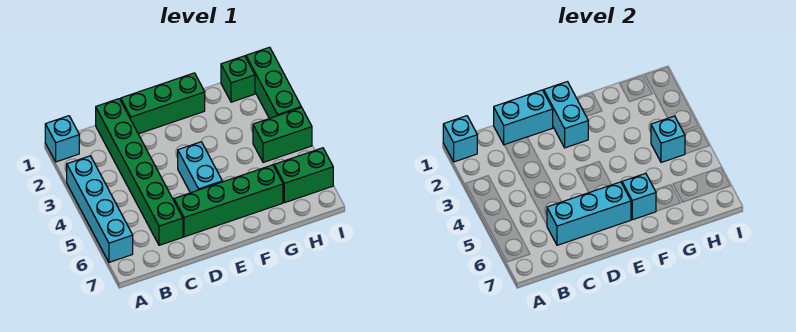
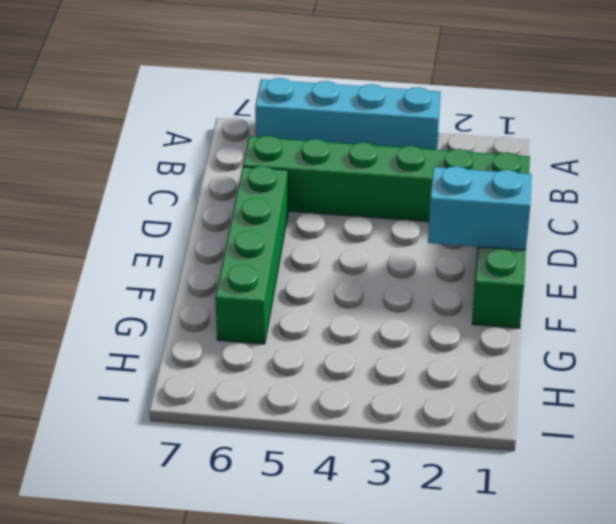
none -> cyan 1x1 brick [45,116,79,162]
none -> cyan 1x2 brick [178,142,222,193]
none -> green 1x1 brick [221,56,255,102]

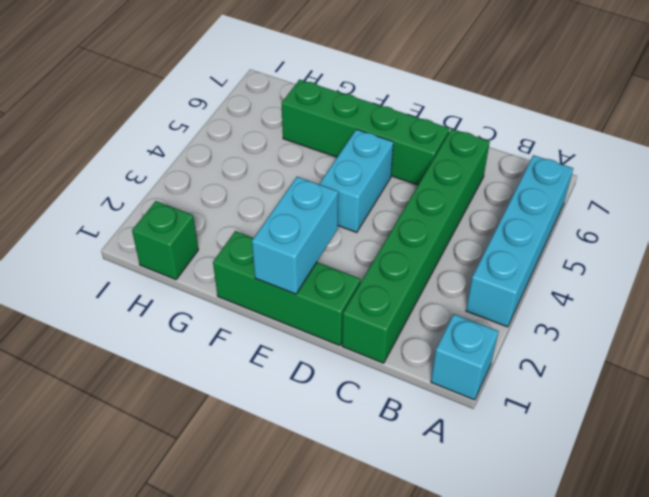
none -> green 1x2 brick [253,107,312,162]
none -> green 1x2 brick [274,148,333,203]
none -> green 1x3 brick [246,47,301,119]

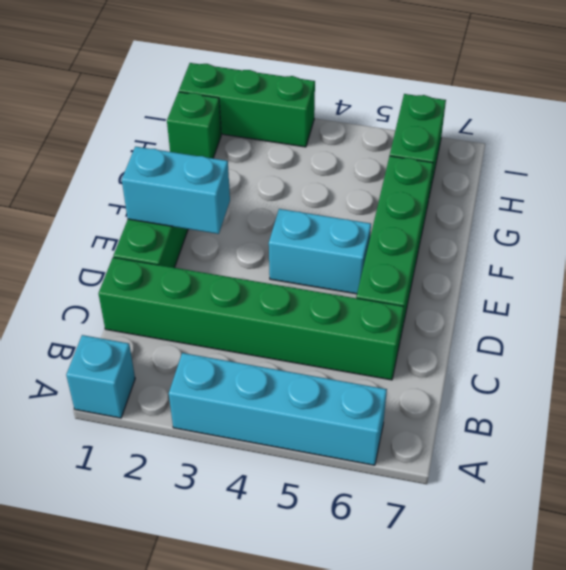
none -> green 1x2 brick [253,107,312,162]
none -> cyan 1x1 brick [443,116,477,162]
none -> cyan 1x2 brick [494,90,553,145]

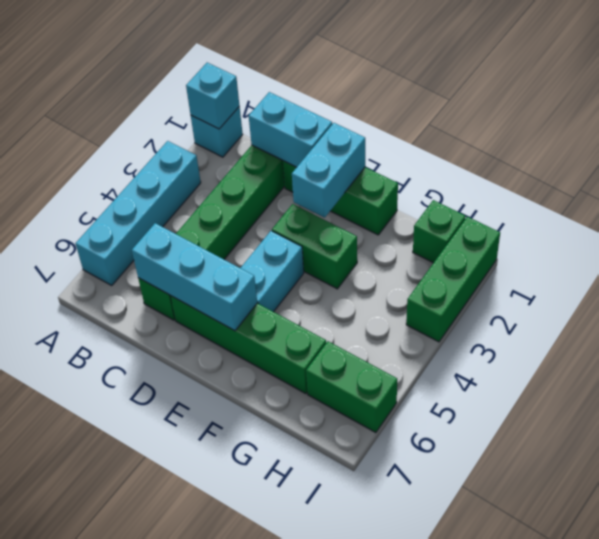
green 1x2 brick [272,204,357,289] -> green 1x2 brick moved to [253,107,312,162]
none -> cyan 1x1 brick [622,173,656,220]
none -> cyan 1x1 brick [651,116,685,162]

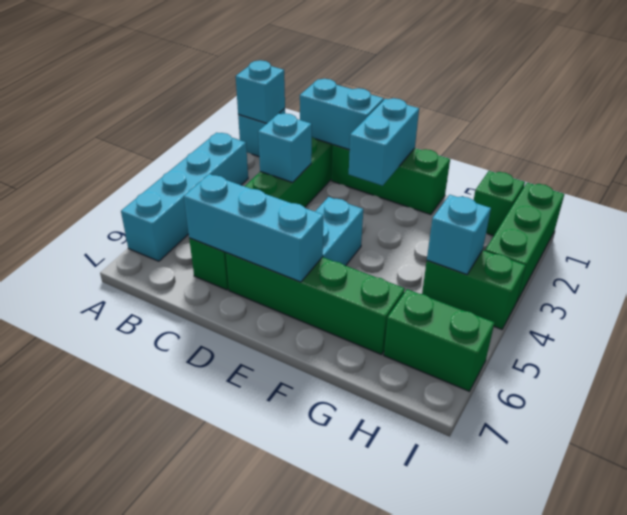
cyan 1x1 brick [258,113,312,182] -> cyan 1x1 brick moved to [622,173,656,220]

